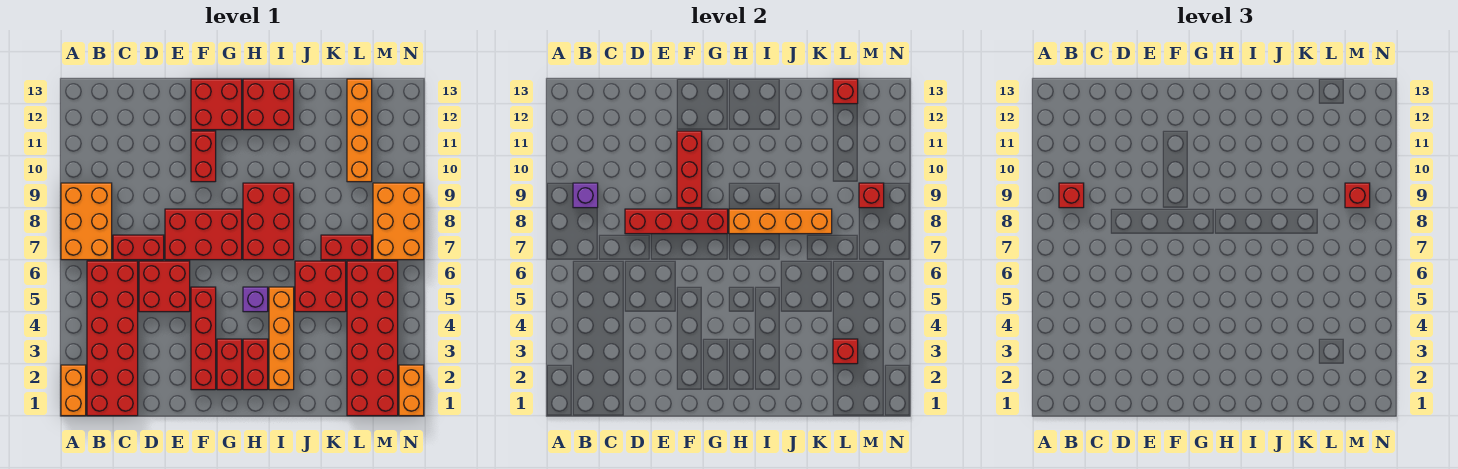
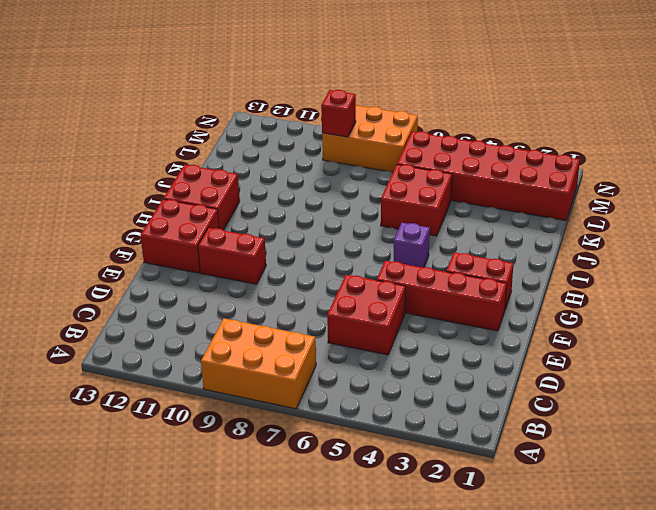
none -> orange 1x2 brick [61,365,86,416]
none -> red 2x6 brick [87,261,138,416]
none -> red 1x2 brick [113,235,164,260]
none -> red 2x3 brick [165,209,242,260]

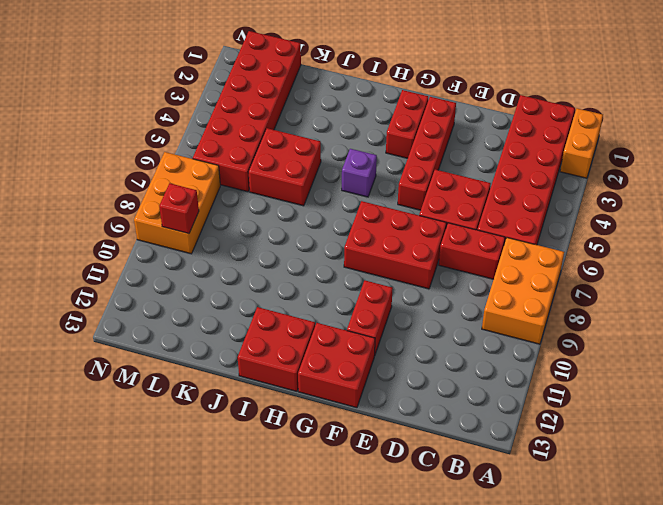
none -> red 1x2 brick [243,339,268,390]
none -> red 2x3 brick [243,183,294,260]
none -> orange 1x4 brick [269,287,294,390]
none -> red 1x2 brick [321,235,372,260]

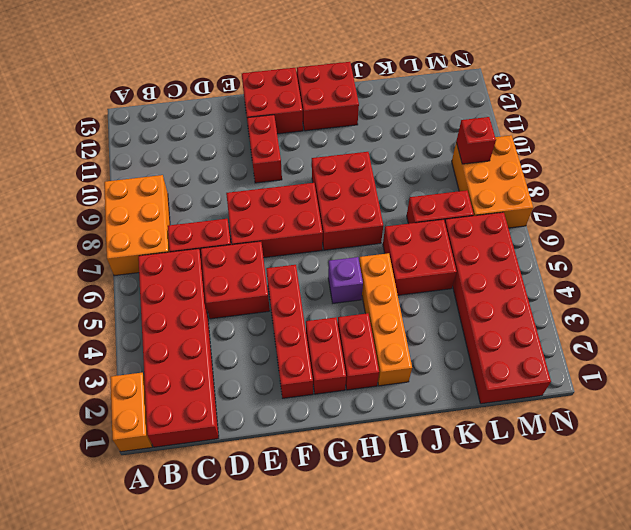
none -> orange 1x4 brick [347,79,372,182]
none -> orange 1x2 brick [399,365,424,416]
none -> purple 1x1 brick [573,183,598,208]
none -> red 1x4 brick [625,209,728,234]

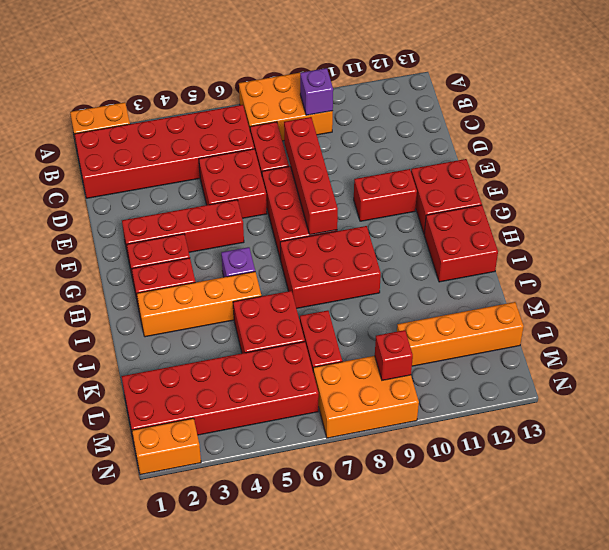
none -> red 1x3 brick [677,131,702,208]
none -> orange 1x4 brick [729,209,832,234]
none -> red 1x1 brick [833,339,858,364]
none -> red 1x1 brick [833,79,858,104]

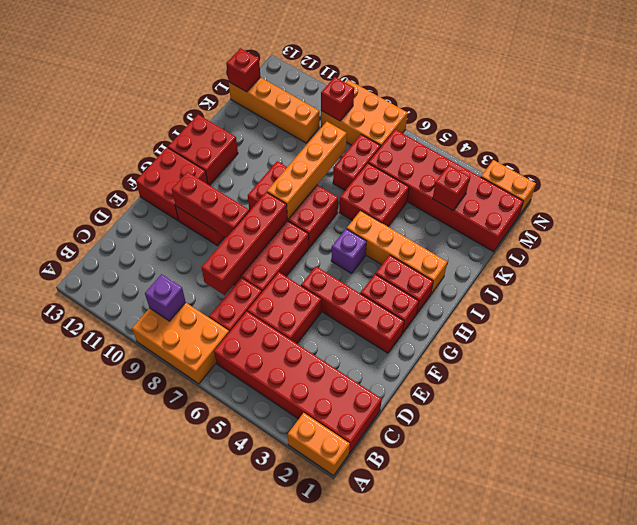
none -> red 1x1 brick [1059,183,1084,208]
none -> red 1x1 brick [1345,183,1370,208]

